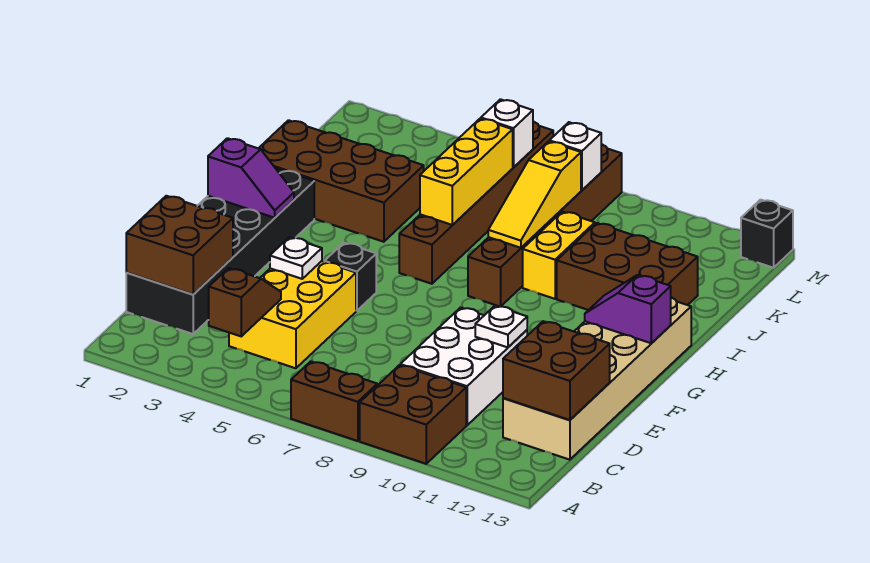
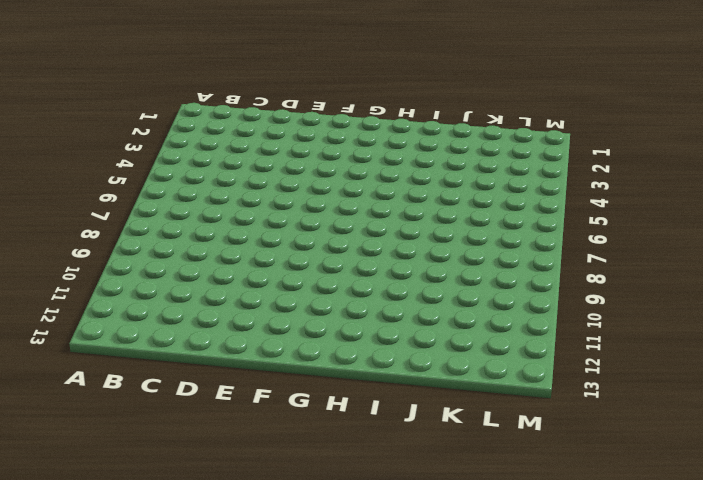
none -> brown 1x2 brick [291,361,377,441]
none -> brown 2x2 brick [360,365,466,464]
none -> black 2x6 brick [126,168,314,334]

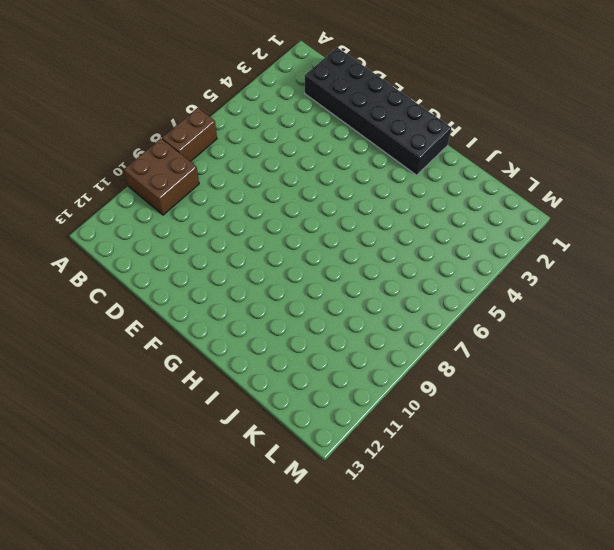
none -> yellow 2x3 brick [229,261,356,368]
none -> white 2x3 brick [400,308,527,425]
none -> tan 2x6 brick [503,297,691,460]

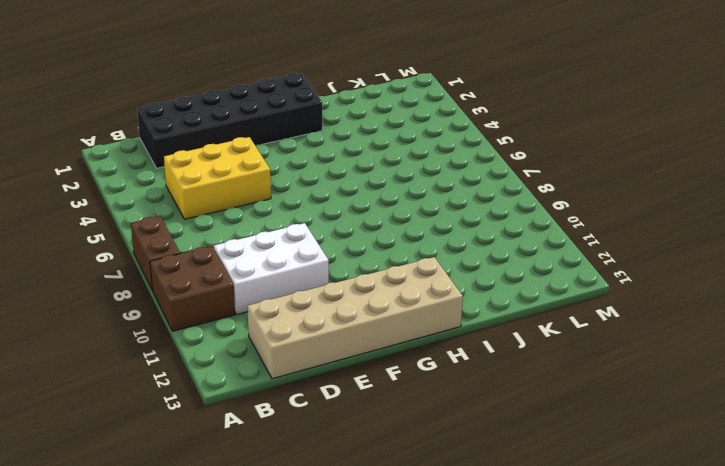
none -> black 1x1 brick [324,243,376,311]
none -> brown 1x6 brick [399,121,553,284]
none -> brown 1x6 brick [468,144,622,307]

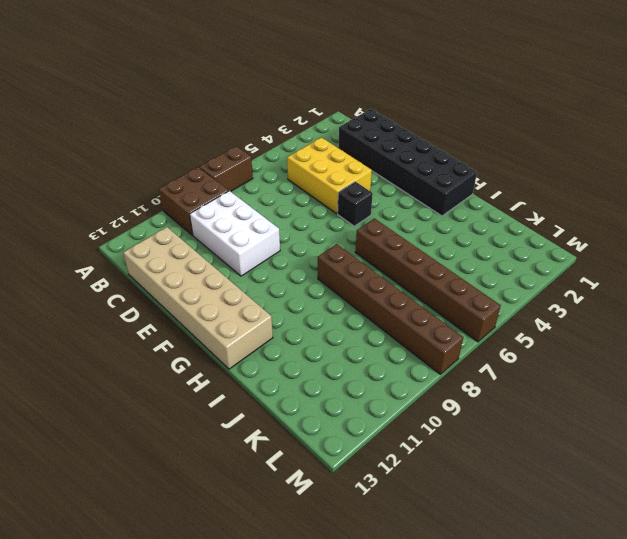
none -> brown 2x4 brick [259,120,424,242]
none -> yellow 1x2 brick [523,212,595,299]
none -> brown 2x3 brick [557,223,698,310]

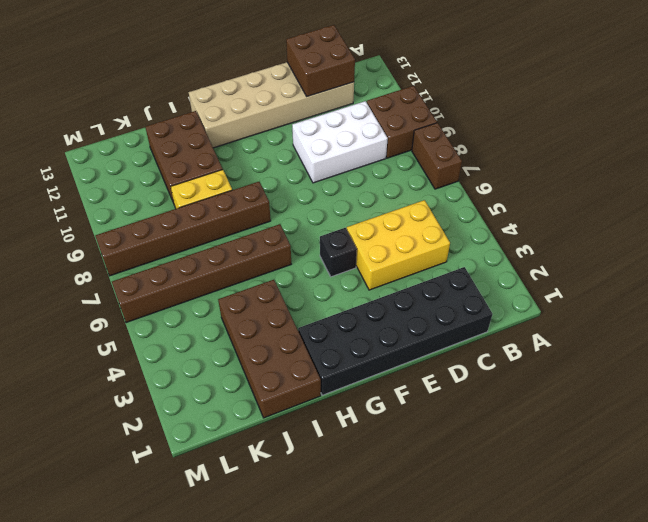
none -> black 1x1 brick [741,200,793,268]
none -> brown 1x2 slope [209,268,281,336]
none -> brown 2x2 brick [126,196,233,294]

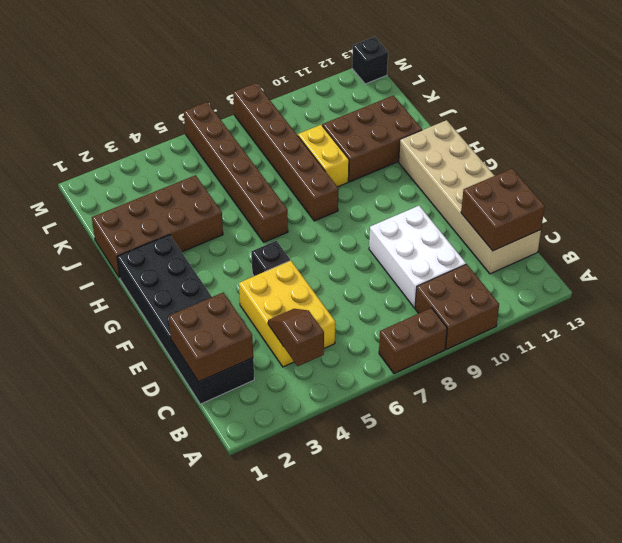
none -> white 1x1 plate [270,237,322,279]
none -> white 1x1 plate [475,306,527,347]
none -> purple 1x2 slope [208,138,294,218]

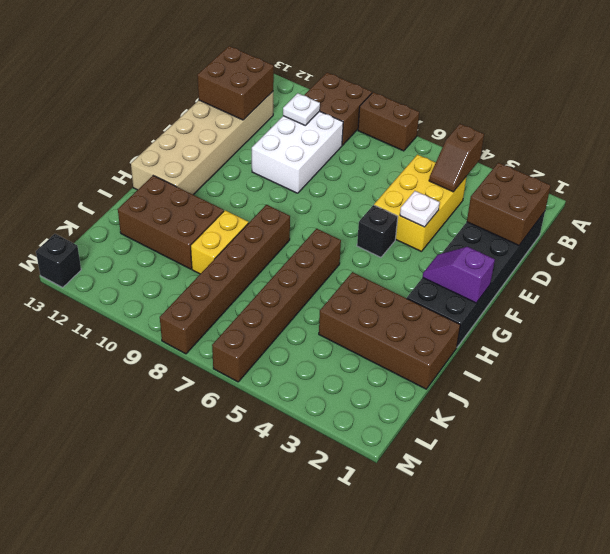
white 1x1 plate [283,93,320,125] -> white 1x1 plate moved to [475,306,527,347]
none -> purple 1x2 slope [585,275,671,343]
none -> yellow 1x3 brick [420,119,513,225]
none -> yellow 1x3 slope [488,141,581,248]

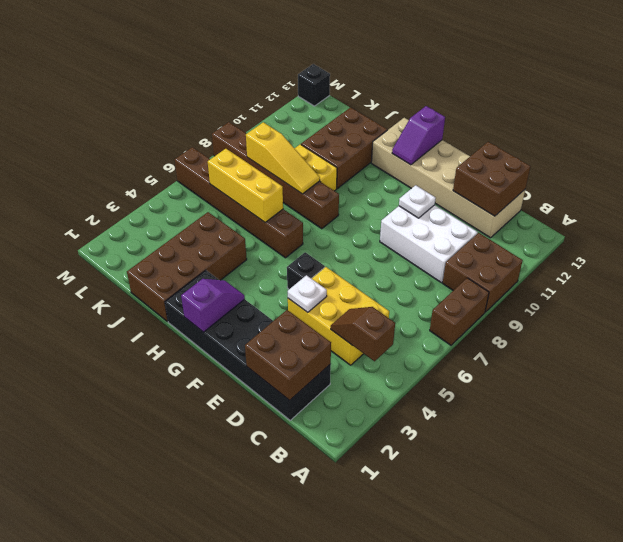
none -> white 1x1 brick [481,99,533,167]
none -> white 1x1 brick [549,122,601,190]

